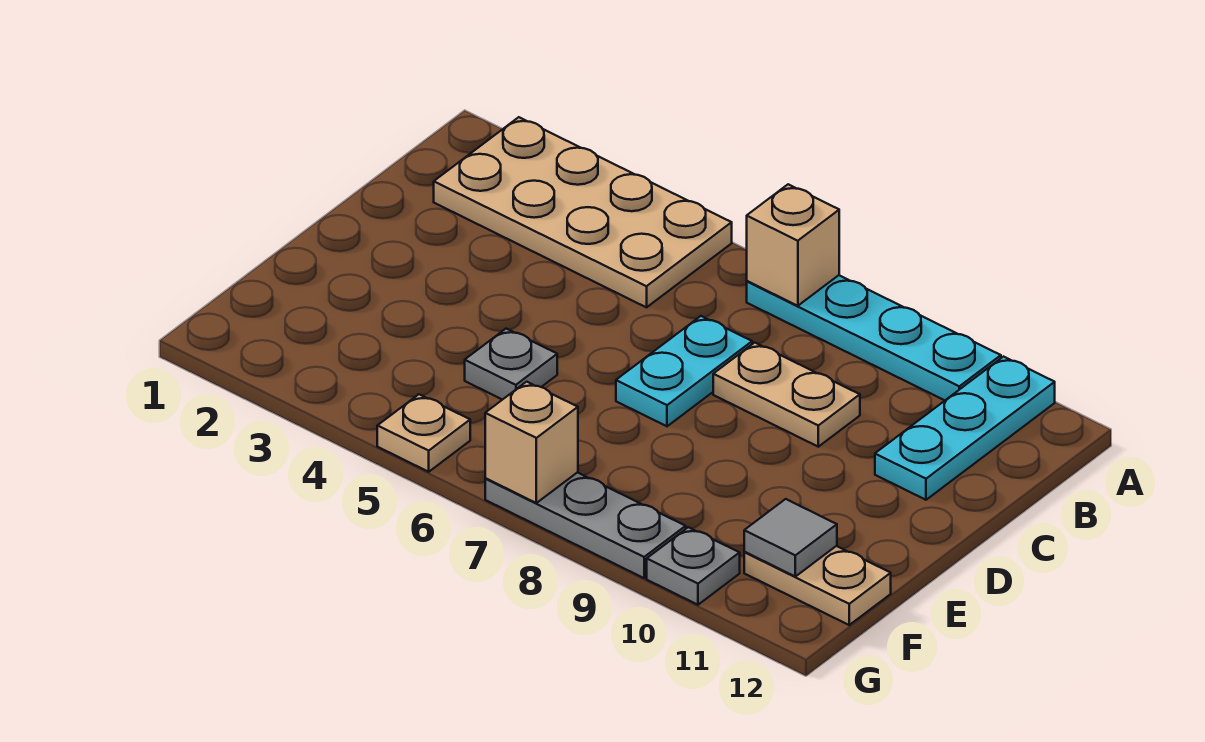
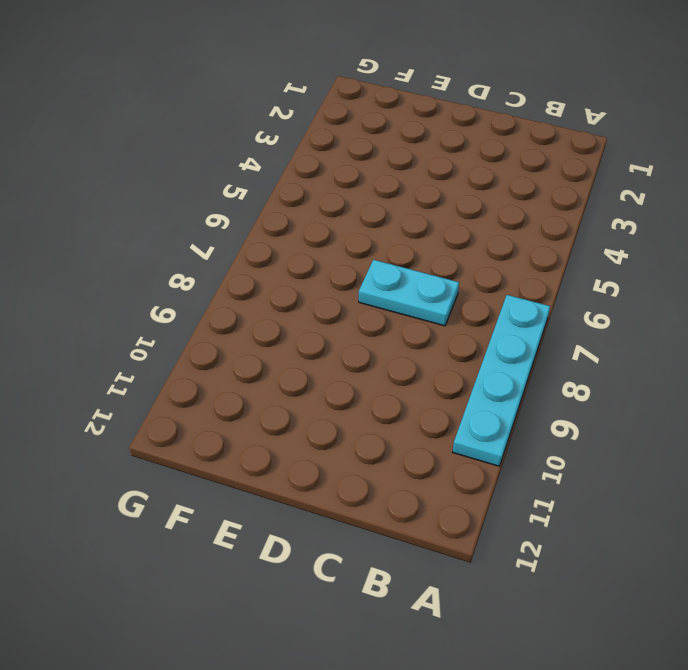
none -> tan 2x4 plate [434,117,732,307]
none -> cyan 1x3 plate [875,357,1055,500]
none -> tan 1x2 plate [713,343,860,447]

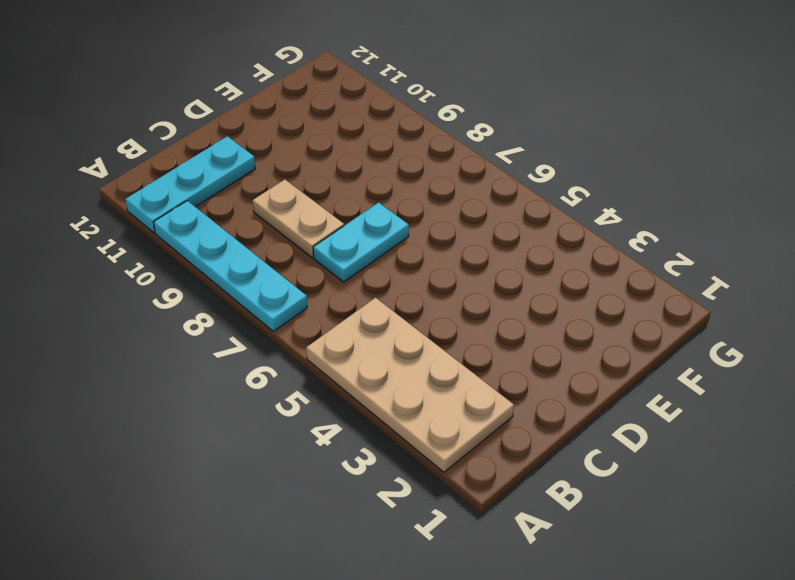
none -> grey 1x1 plate [465,329,557,400]
none -> tan 1x2 plate [744,546,891,625]
none -> tan 1x1 plate [377,394,470,472]

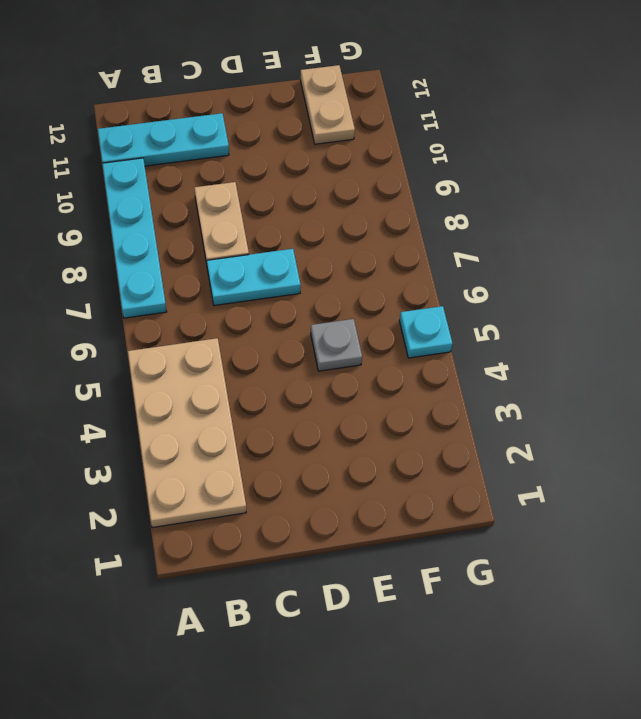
cyan 1x1 plate [399,306,453,358] -> tan 1x1 plate [377,394,470,472]
none -> grey 1x3 plate [485,472,686,578]
none -> grey 1x1 plate [647,527,740,605]
none -> tan 1x1 brick [747,184,839,306]

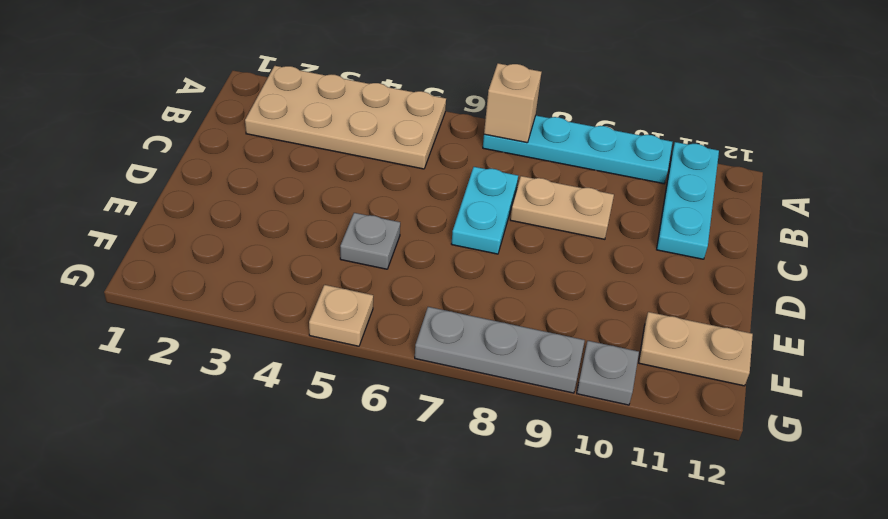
none -> grey 1x1 tile [744,499,837,576]
none -> tan 1x1 brick [485,382,578,503]

